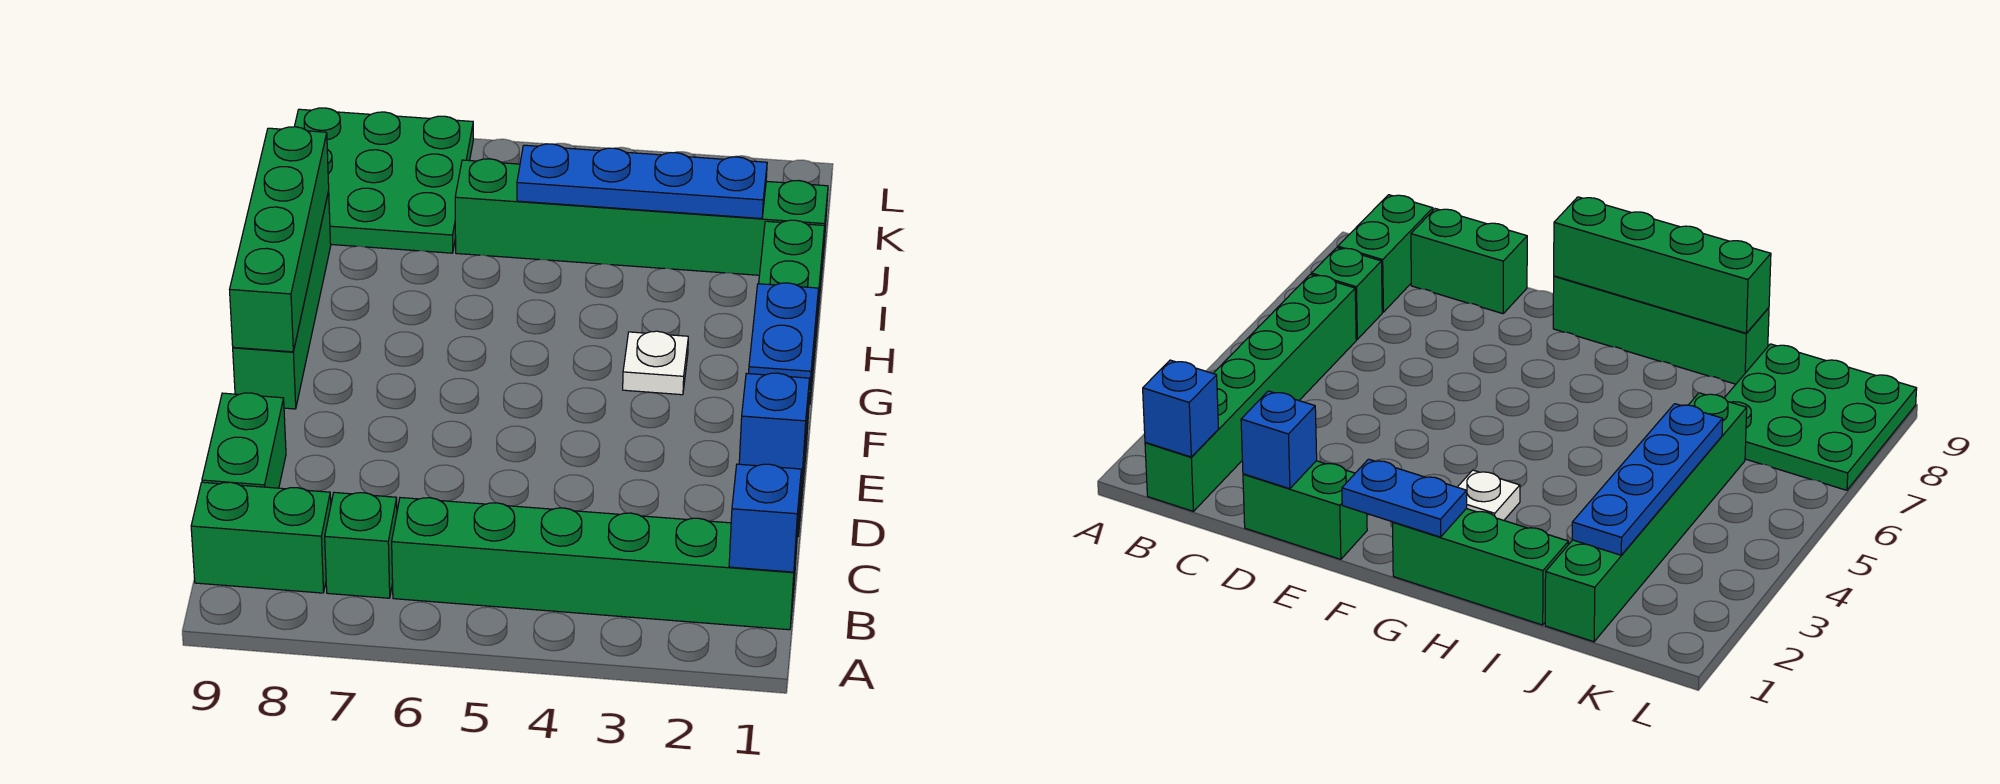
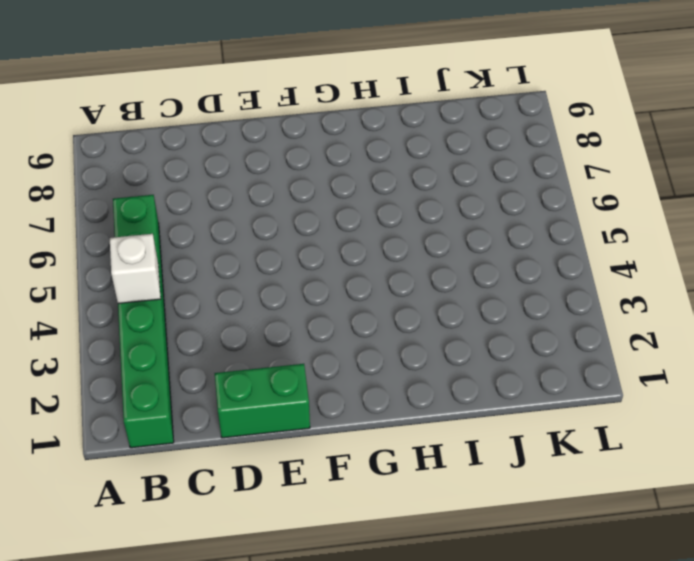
white 1x1 brick [110,234,161,303] -> none
none -> green 1x1 brick [325,492,397,598]
none -> green 1x2 brick [191,482,331,593]
none -> green 1x2 brick [202,393,286,488]

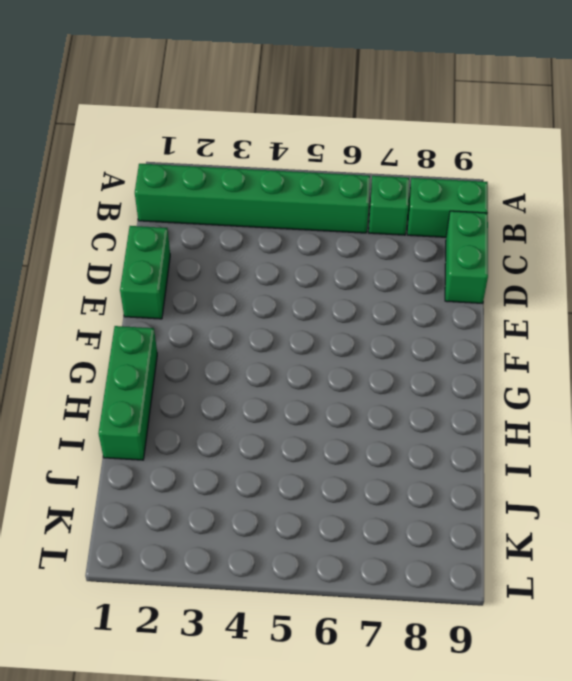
none -> green 1x4 brick [233,192,331,409]
none -> white 1x1 plate [623,331,688,395]
none -> green 1x6 brick [455,159,828,276]

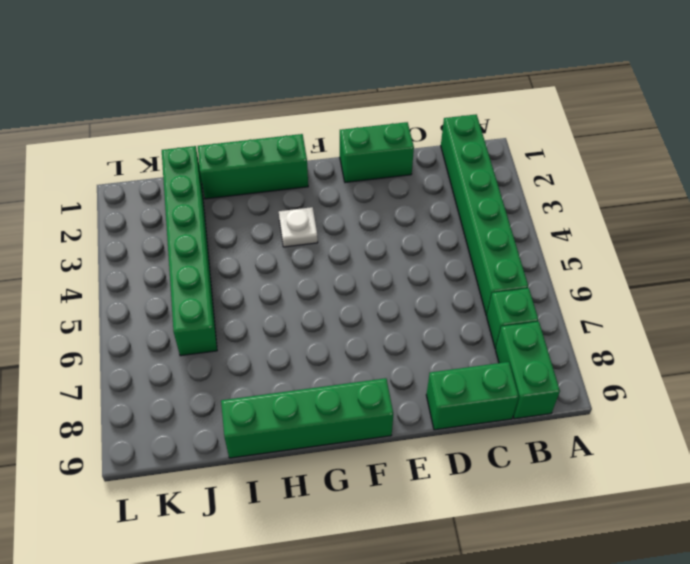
none -> green 3x3 plate [294,108,473,253]
none -> blue 1x1 brick [729,464,801,572]
none -> blue 1x1 brick [739,373,809,479]

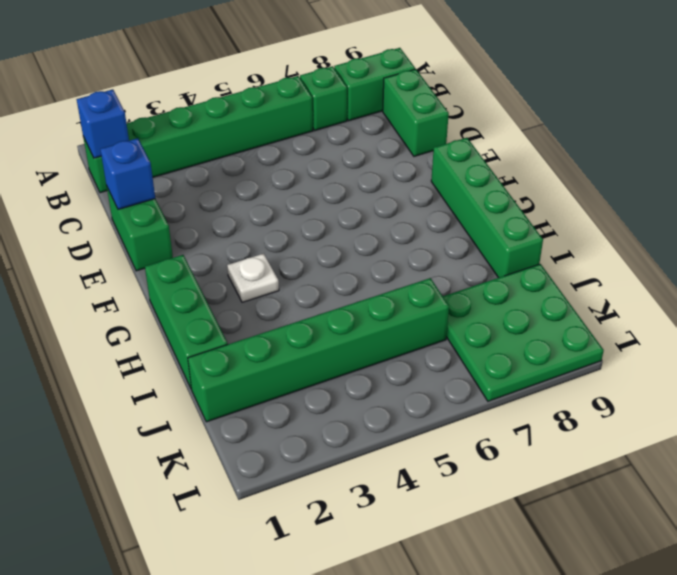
none -> blue 1x2 plate [749,283,819,390]
none -> green 1x4 brick [230,127,329,352]
none -> blue 1x4 plate [517,144,767,218]

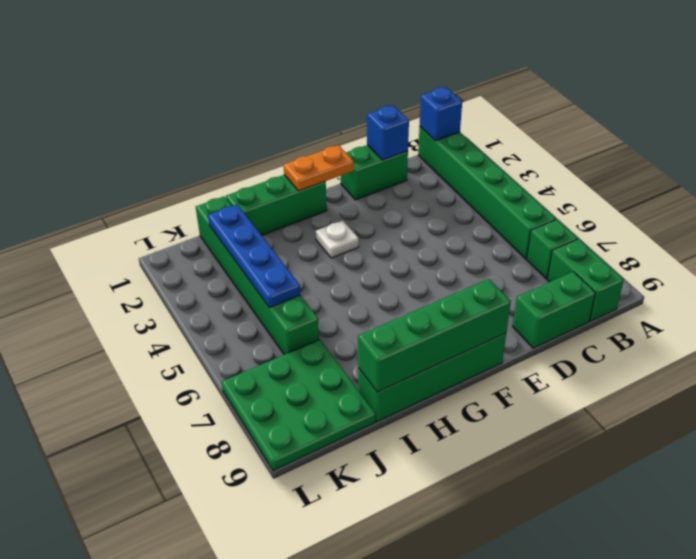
orange 1x2 plate [283,145,354,191] -> blue 1x2 plate [749,283,819,390]

